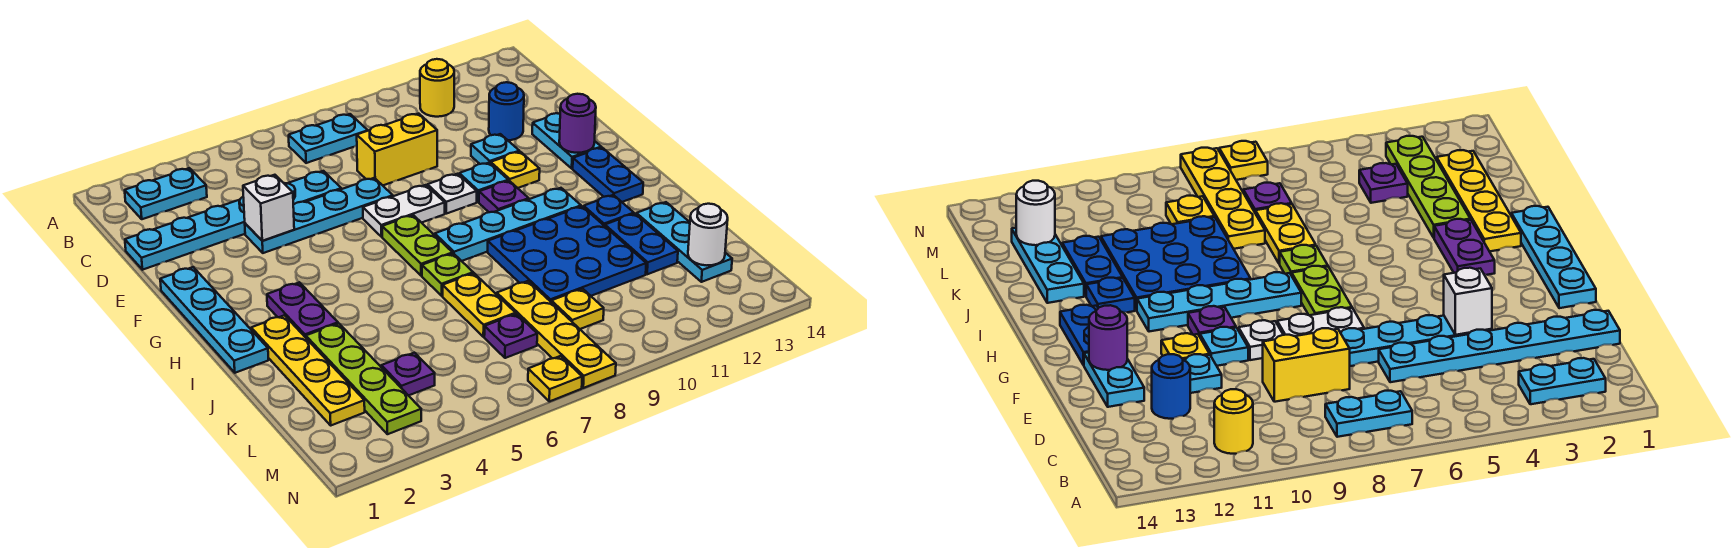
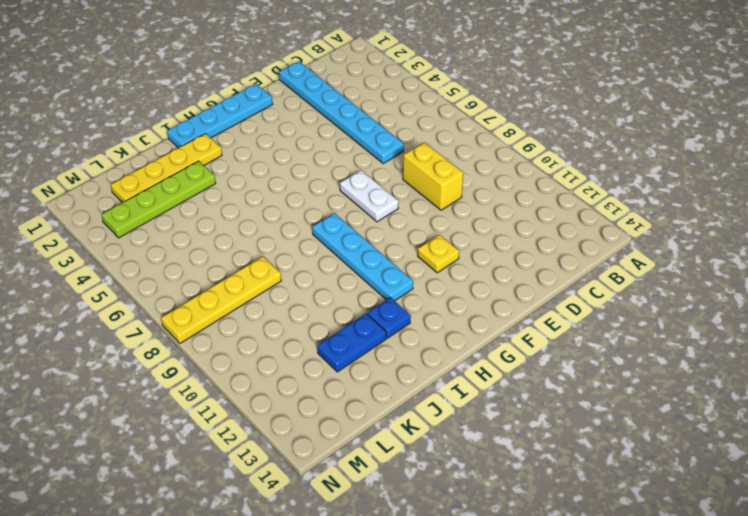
none -> cyan 1x2 plate [125,168,207,219]
none -> cyan 1x2 plate [289,114,368,163]
none -> yellow 1x1 round brick [420,59,454,117]
none -> blue 1x1 round brick [489,82,524,140]

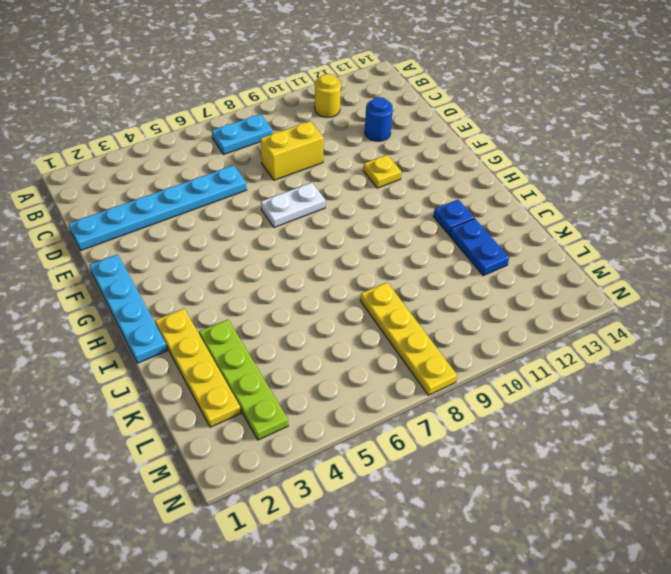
none -> cyan 1x2 plate [125,168,207,219]
none -> cyan 1x4 plate [245,178,393,253]
none -> cyan 1x1 plate [471,134,519,164]
none -> cyan 1x2 plate [532,113,601,168]

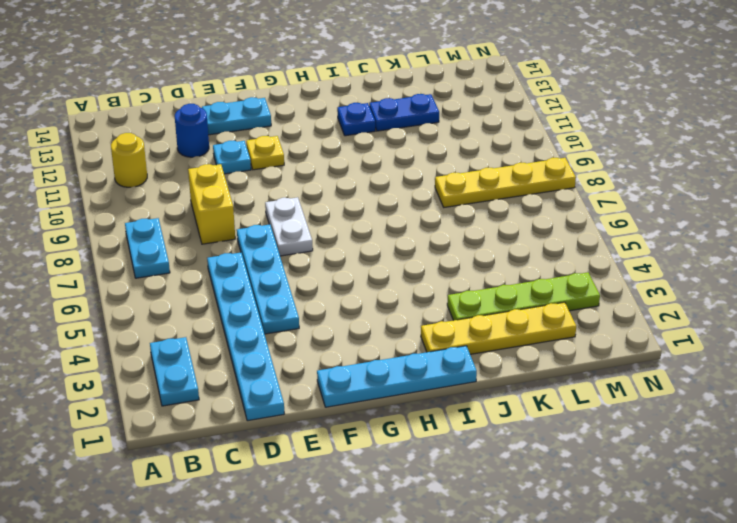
none -> white 1x1 plate [427,174,477,214]
none -> cyan 1x1 plate [459,163,508,202]
none -> lime 1x2 plate [382,215,453,276]
none -> purple 1x1 plate [479,181,529,212]

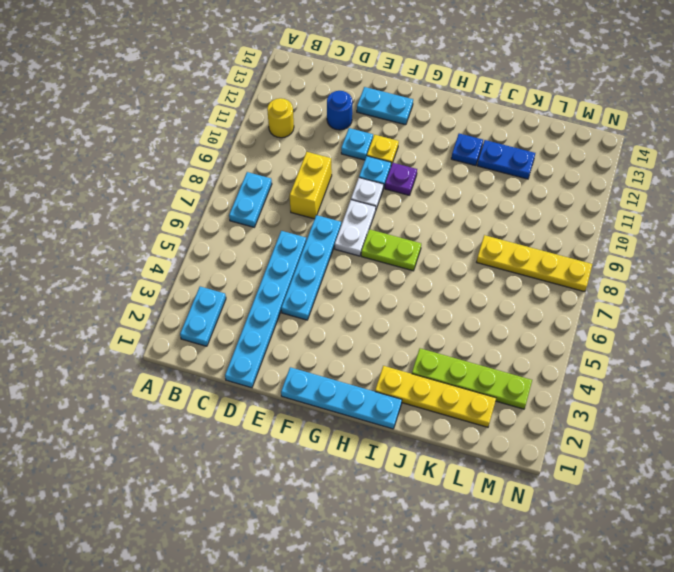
none -> blue 1x2 plate [573,148,643,202]
none -> purple 1x2 plate [267,282,338,338]
none -> cyan 1x4 plate [435,188,581,261]
none -> lime 1x1 plate [422,253,473,296]

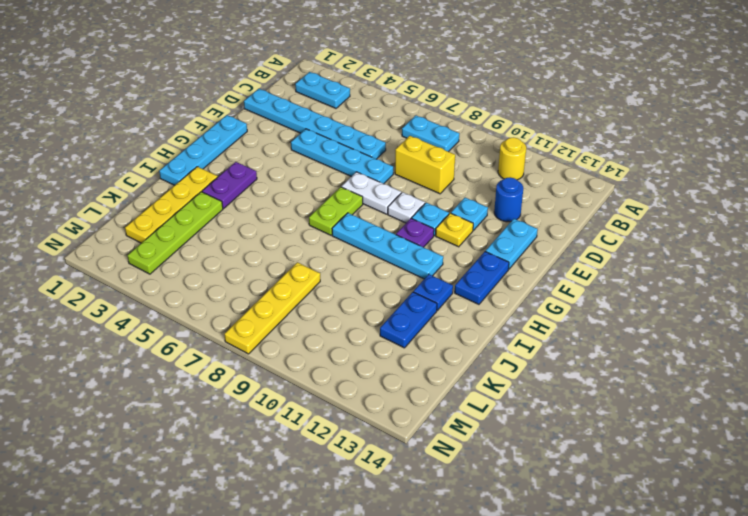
none -> lime 1x1 plate [422,253,473,296]
none -> blue 3x3 plate [488,206,646,302]
none -> yellow 1x2 plate [443,273,516,337]
none -> cyan 1x3 plate [636,202,732,282]

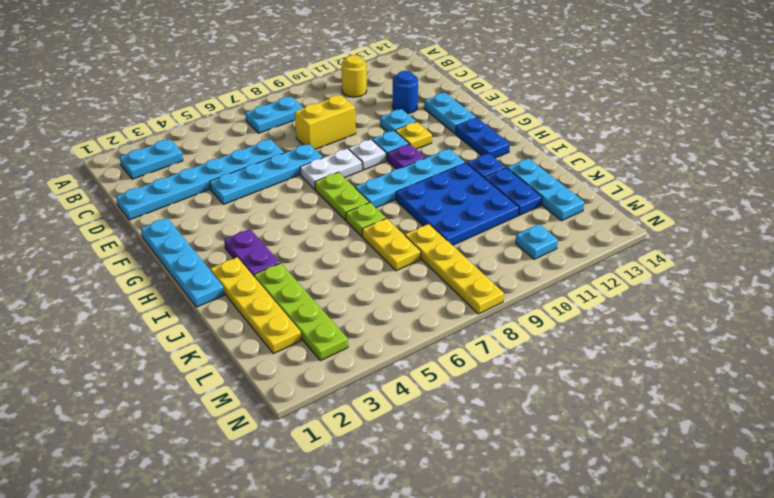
cyan 1x1 plate [516,224,558,259] -> none
none -> purple 1x1 plate [381,353,435,396]
none -> purple 1x1 plate [484,314,537,358]
none -> yellow 1x1 plate [551,289,604,329]
none -> yellow 1x1 plate [528,356,582,401]

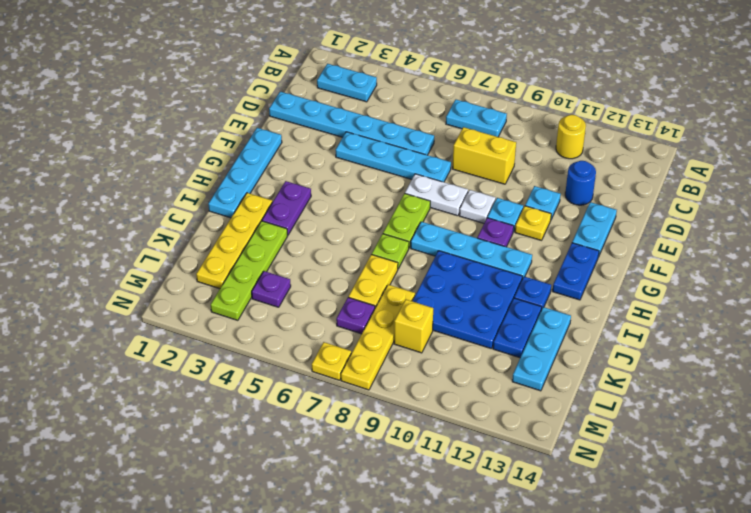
yellow 1x1 brick [394,300,433,353] -> yellow 1x1 plate [551,289,604,329]
none -> white 1x1 brick [243,175,294,241]
none -> purple 1x1 round brick [559,94,596,153]
none -> white 1x1 round brick [688,204,728,265]

